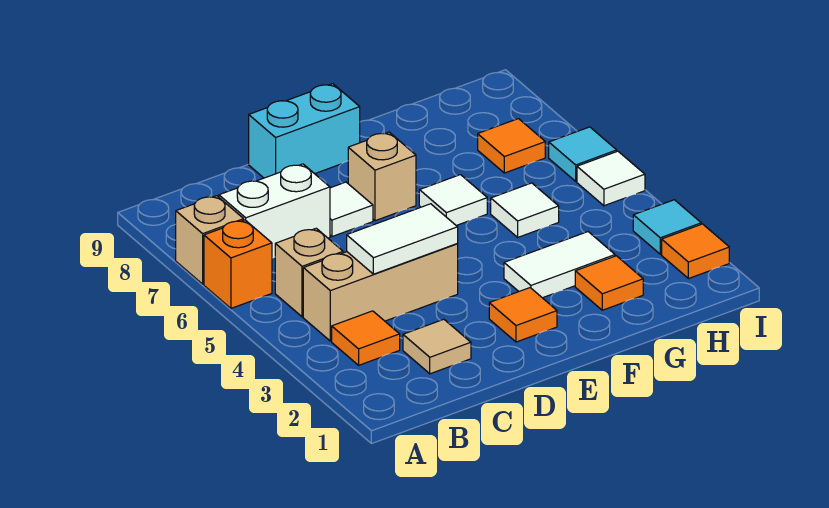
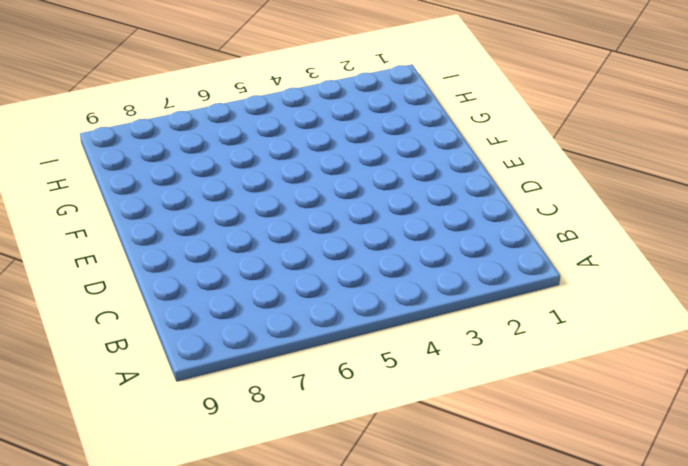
none -> orange 1x1 brick [204,220,272,308]
none -> tan 1x1 brick [176,196,244,284]
none -> orange 1x1 tile [332,311,400,365]

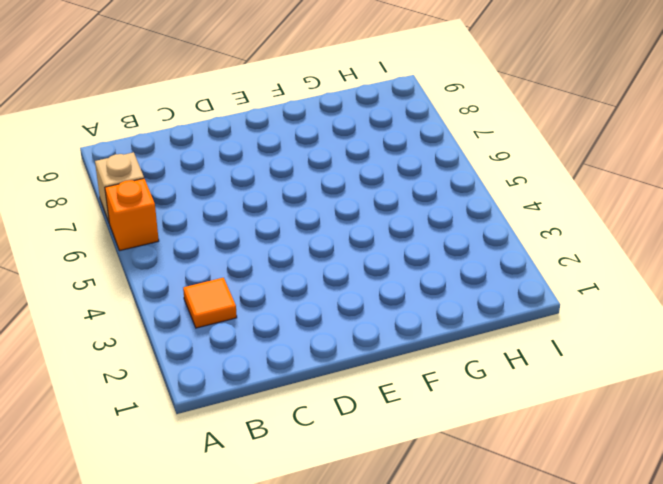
none -> tan 1x3 brick [303,244,458,341]
none -> tan 1x1 brick [275,228,343,317]
none -> white 1x2 brick [219,164,330,258]

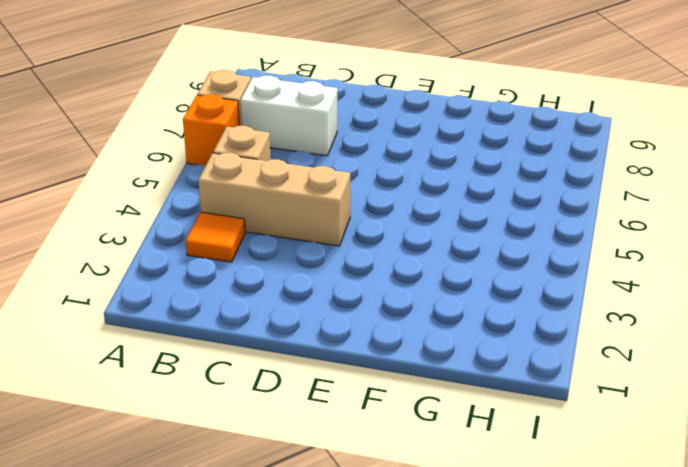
none -> tan 1x1 tile [403,319,471,374]
none -> white 1x1 tile [330,182,373,237]
none -> cyan 1x2 brick [249,84,360,178]

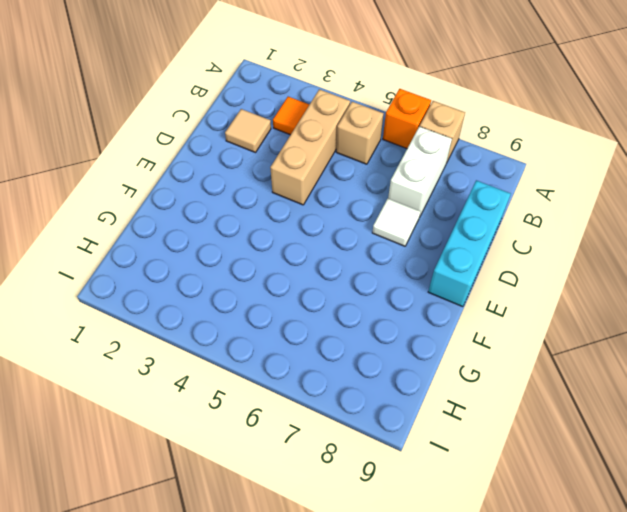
cyan 1x3 brick [428,180,511,307] -> cyan 1x2 brick [249,84,360,178]
none -> orange 1x1 tile [489,288,557,342]
none -> tan 1x1 brick [348,132,416,221]
none -> white 1x2 tile [504,232,615,298]

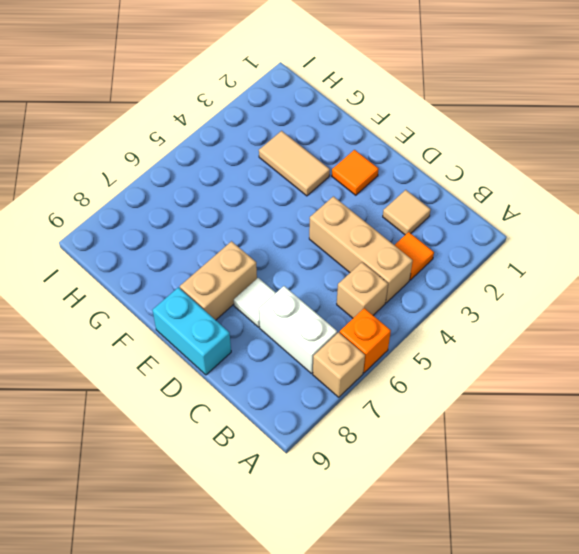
tan 1x2 brick [180,241,257,320] -> tan 1x1 brick [348,132,416,221]
tan 1x2 tile [259,131,330,196] -> white 1x2 tile [504,232,615,298]
none -> white 1x1 tile [419,175,487,226]
none -> orange 1x1 tile [575,256,643,310]
none -> white 1x1 tile [491,183,559,237]

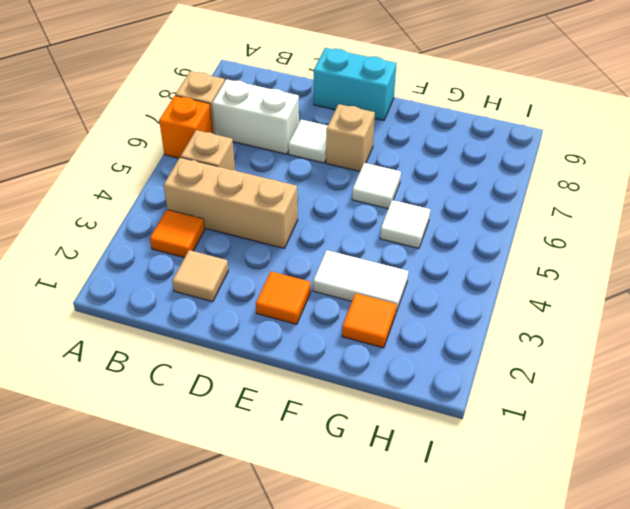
none -> orange 1x1 tile [478,119,545,173]
none -> orange 1x1 tile [662,224,729,279]
none -> cyan 1x1 tile [633,200,701,254]

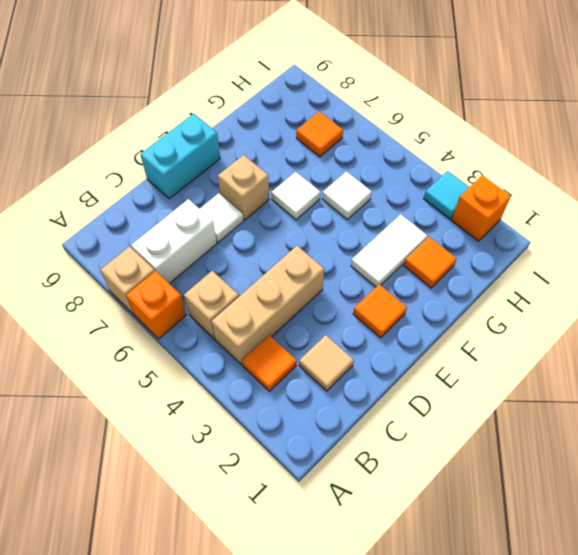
orange 1x1 brick [452,175,511,241] -> orange 1x1 tile [662,224,729,279]
none -> white 1x1 tile [577,151,645,206]
none -> cyan 1x1 tile [549,127,617,181]
none -> white 1x2 tile [347,204,458,274]

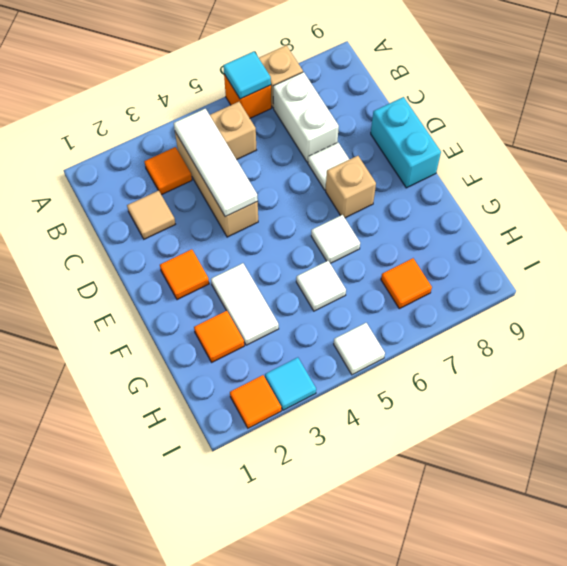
cyan 1x1 tile [223,51,271,99] -> cyan 1x1 tile moved to [549,127,617,181]
white 1x3 tile [174,109,258,217] -> white 1x2 tile [347,204,458,274]

